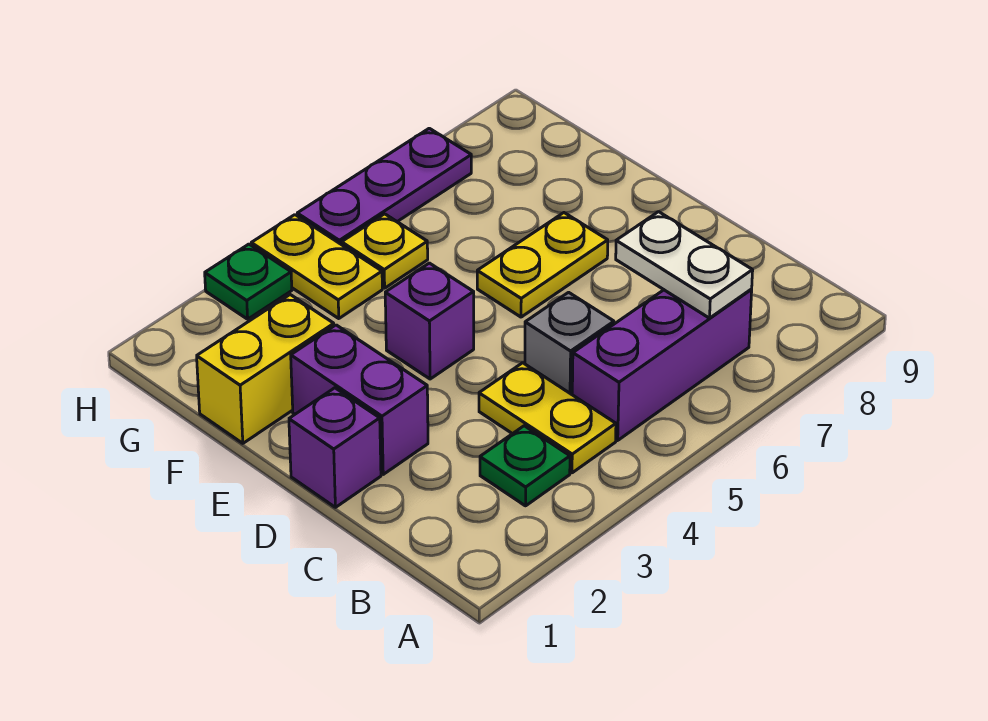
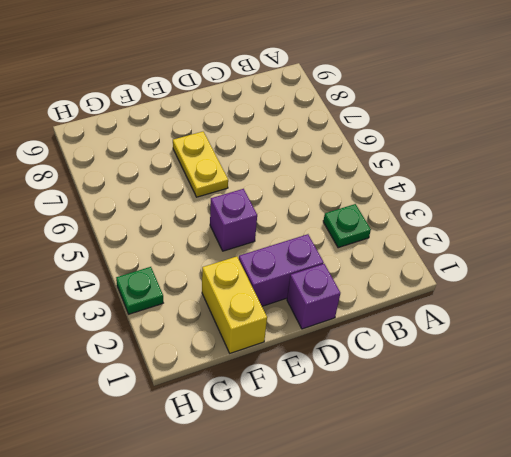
none -> yellow 1x2 plate [479,363,616,473]
none -> purple 1x3 brick [572,290,752,440]
none -> grey 1x1 brick [525,292,614,394]

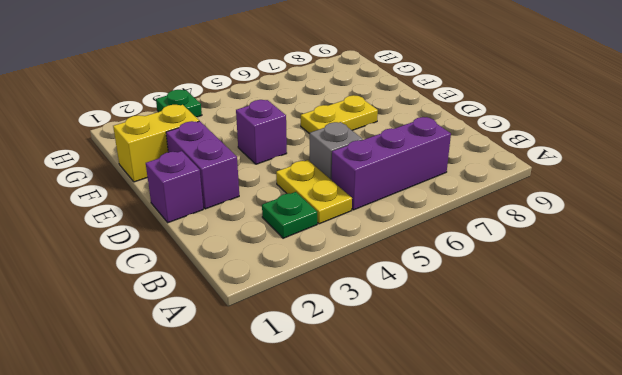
none -> yellow 1x2 plate [251,215,382,318]
none -> yellow 1x1 plate [342,214,428,288]
none -> purple 1x3 plate [297,128,471,245]

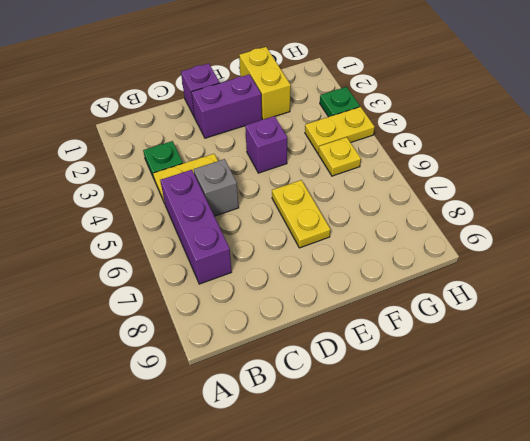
none -> purple 1x3 plate [297,128,471,245]
none -> white 1x2 plate [616,212,753,318]

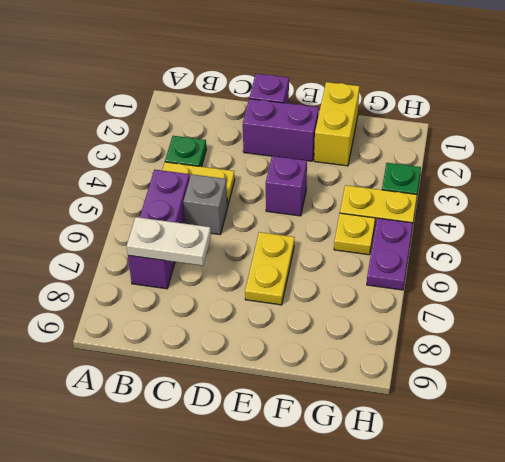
purple 1x2 plate [367,218,413,290] -> purple 1x3 plate [297,128,471,245]

